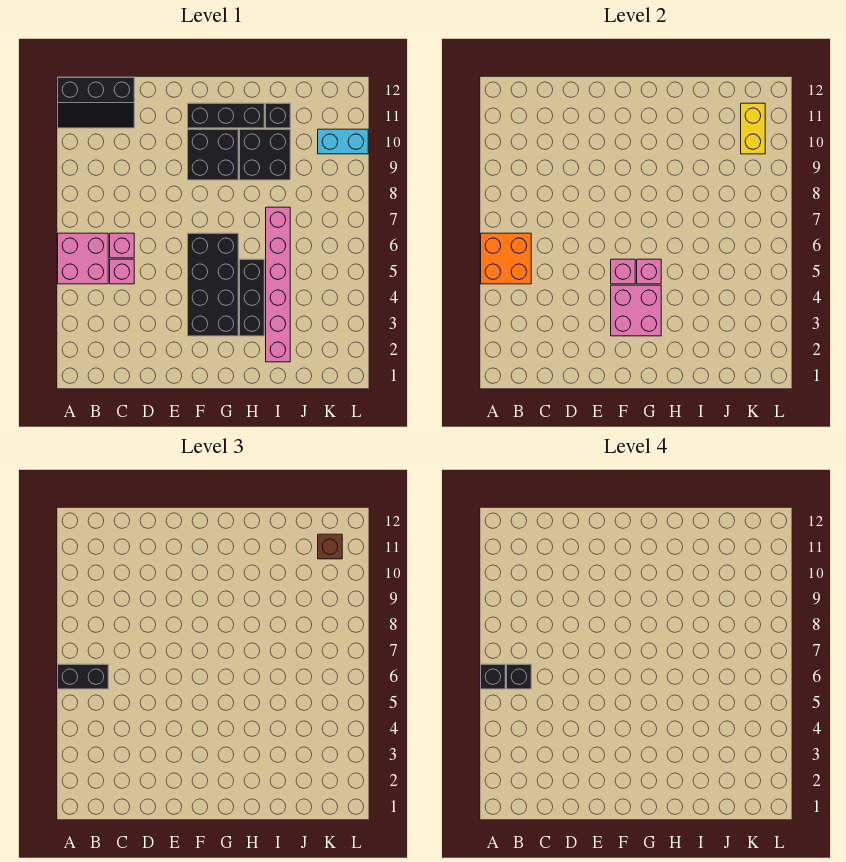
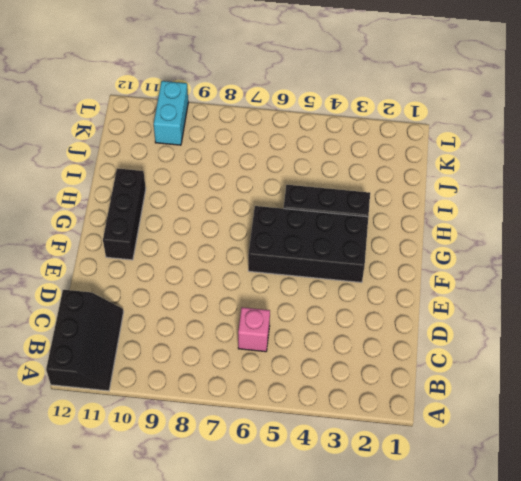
none -> pink 2x2 brick [58,233,108,284]
none -> pink 1x1 brick [110,259,134,284]
none -> black 2x2 brick [188,129,238,180]

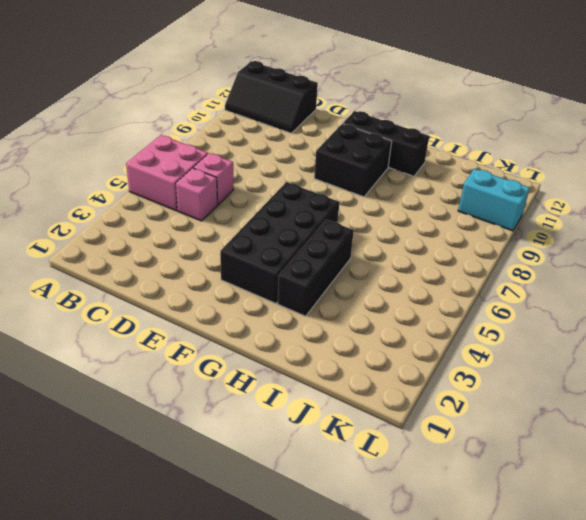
none -> black 2x2 brick [240,129,290,180]
none -> pink 1x6 brick [266,207,290,362]
none -> black 1x1 brick [266,103,290,128]

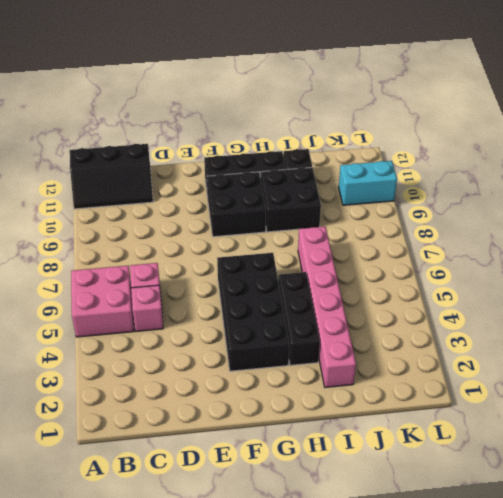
none -> orange 2x2 brick [481,233,531,284]
none -> pink 2x2 brick [611,285,661,336]
none -> pink 1x1 brick [611,259,635,284]

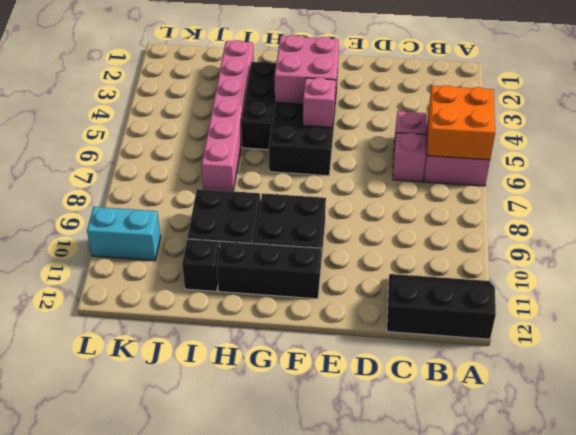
none -> pink 1x1 brick [637,259,661,284]
none -> yellow 1x2 brick [741,103,765,154]
none -> black 1x2 brick [58,664,108,689]

